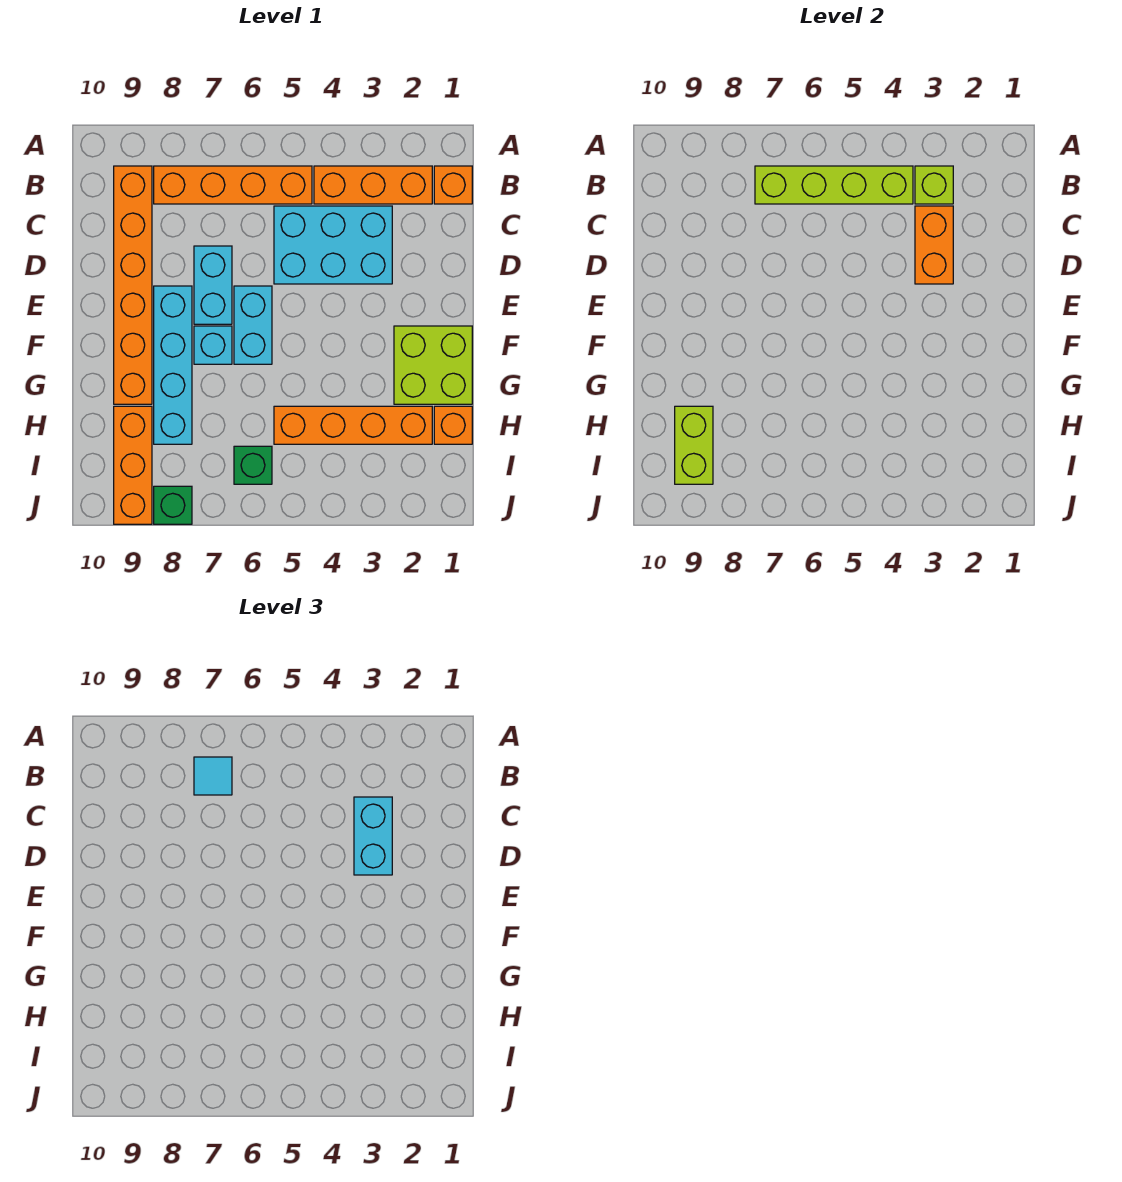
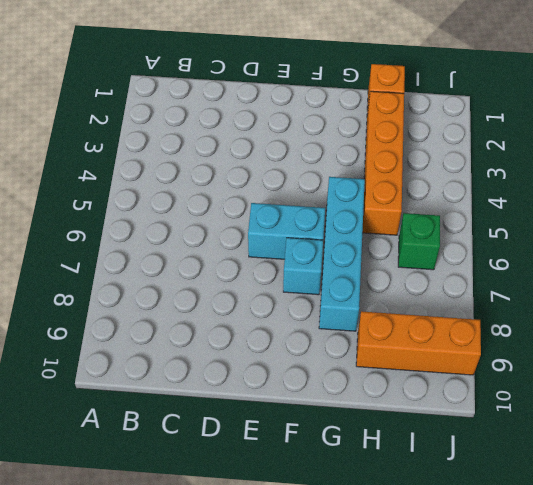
cyan 1x4 brick [319,177,365,331] -> cyan 1x4 brick turned to [154,286,192,444]
none -> orange 1x1 brick [434,166,472,204]
none -> orange 1x3 brick [314,166,432,204]
none -> orange 1x4 brick [154,166,312,204]

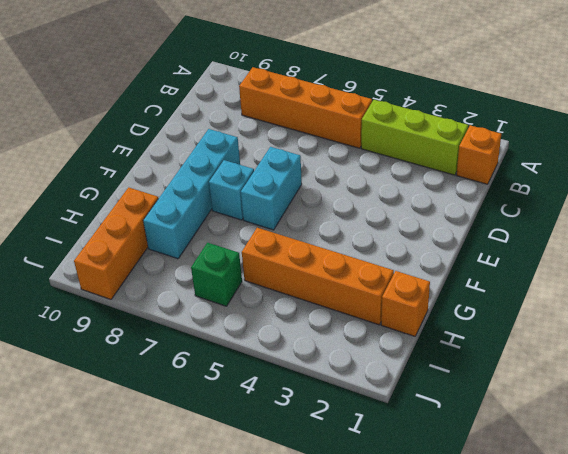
lime 1x3 brick [361,100,468,175] -> orange 1x3 brick [314,166,432,204]
none -> orange 1x6 brick [114,166,152,404]
none -> cyan 2x3 brick [274,206,392,284]
none -> cyan 1x2 brick [194,246,232,324]

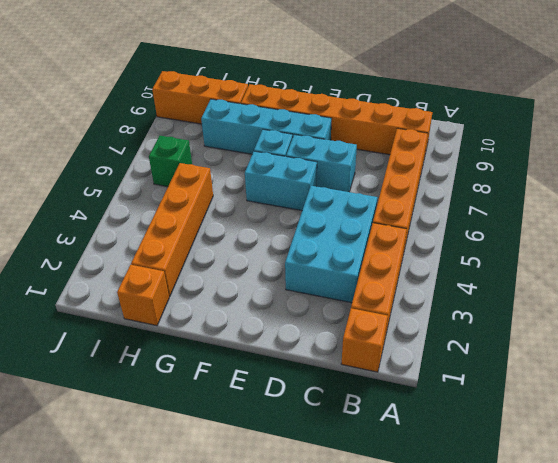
none -> lime 2x2 brick [394,326,472,404]
none -> green 1x1 brick [154,486,192,524]
none -> lime 1x1 brick [915,166,953,204]

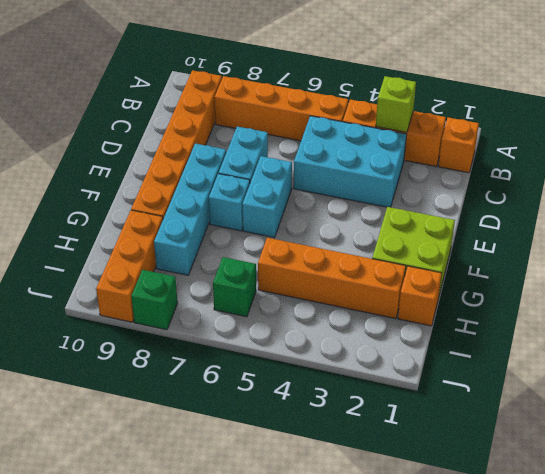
none -> lime 1x4 brick [755,166,913,204]
none -> orange 1x2 brick [915,206,953,284]
none -> lime 1x2 brick [675,406,713,484]

